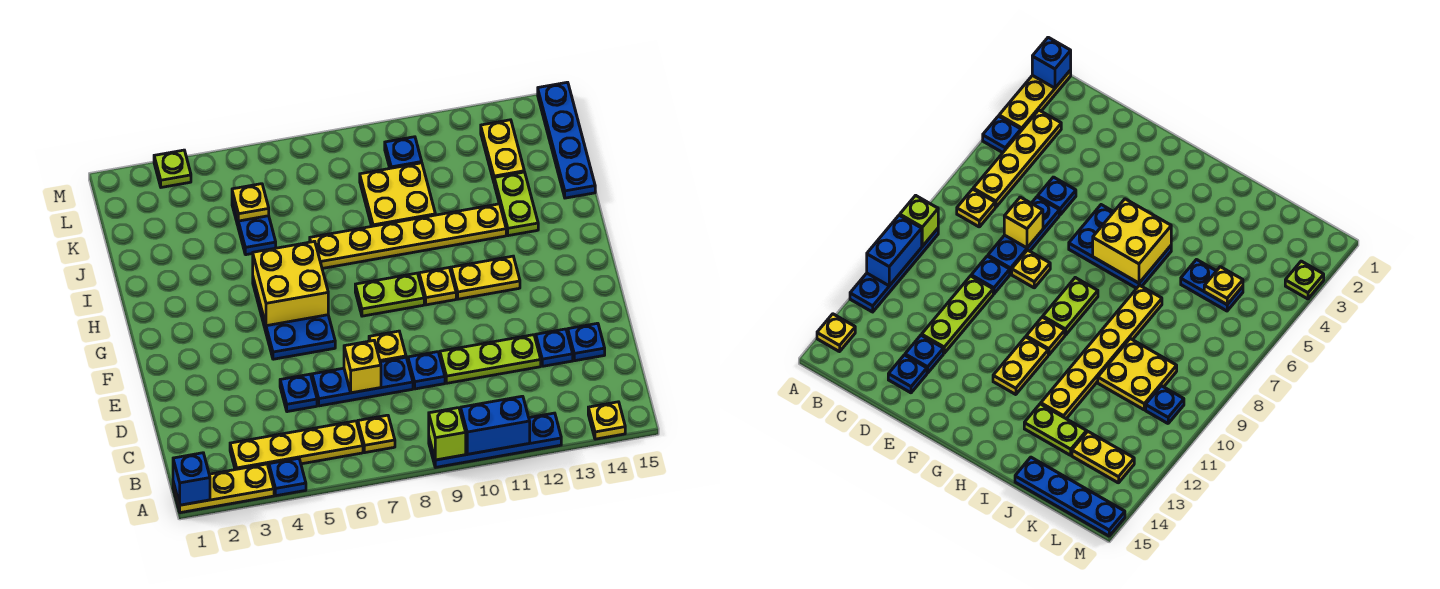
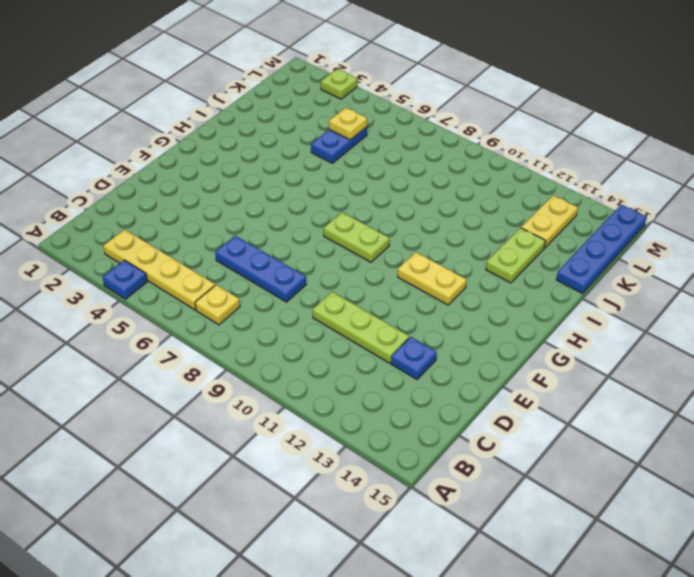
none -> yellow 1x3 plate [173,464,274,513]
none -> blue 1x4 plate [429,413,561,467]
none -> yellow 1x1 plate [588,402,625,439]
none -> blue 1x1 plate [280,374,317,412]

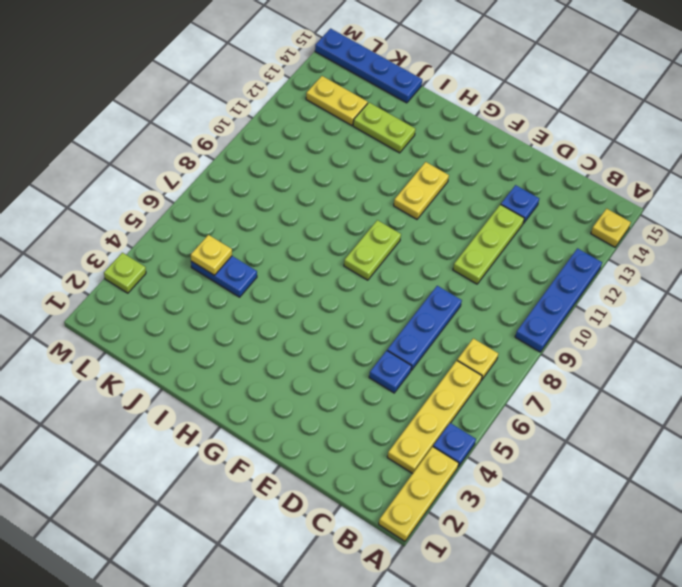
none -> blue 1x1 plate [408,352,445,389]
none -> blue 1x1 plate [568,323,605,361]
none -> yellow 1x1 plate [369,331,406,362]
none -> blue 2x3 plate [253,279,335,359]

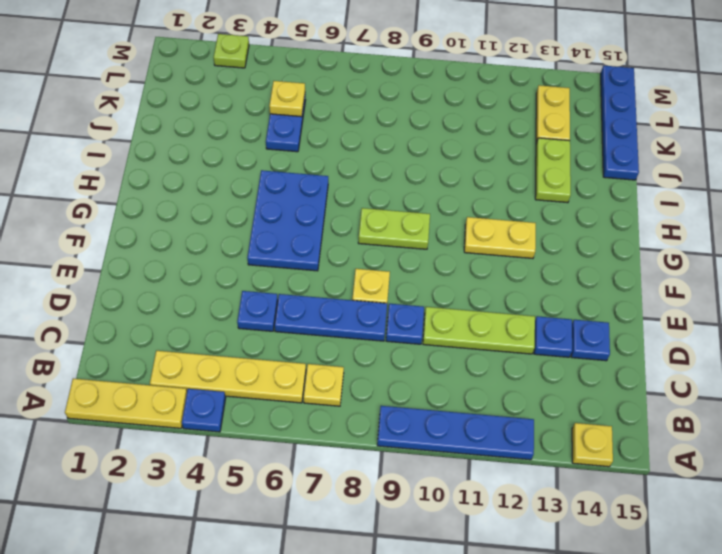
none -> yellow 1x1 plate [419,268,456,305]
none -> yellow 1x6 plate [310,204,506,269]
none -> yellow 2x2 plate [360,163,435,226]
none -> blue 1x1 plate [385,137,422,168]

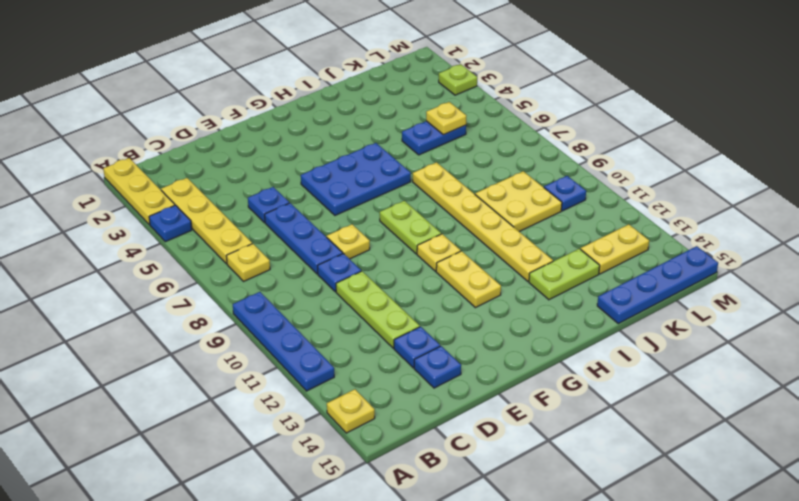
none -> blue 1x1 brick [173,453,210,505]
none -> lime 1x1 brick [429,408,466,460]
none -> blue 1x2 brick [461,396,530,454]
none -> yellow 1x1 brick [344,340,381,393]

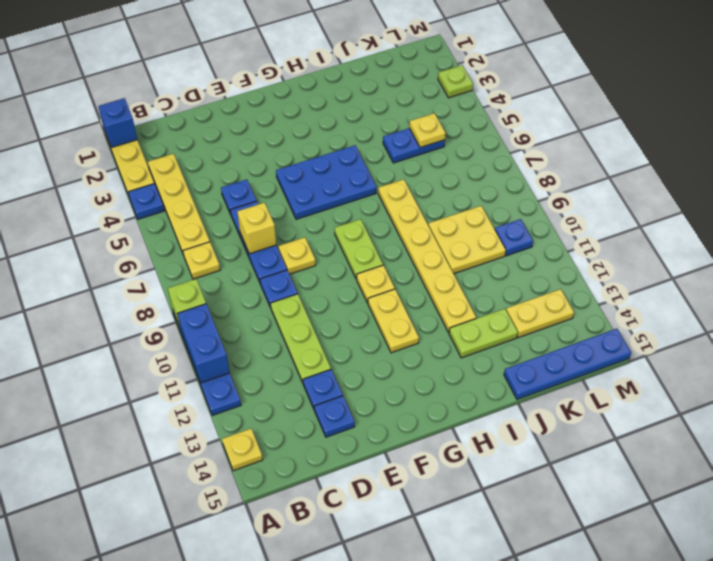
none -> yellow 2x2 brick [253,241,328,326]

